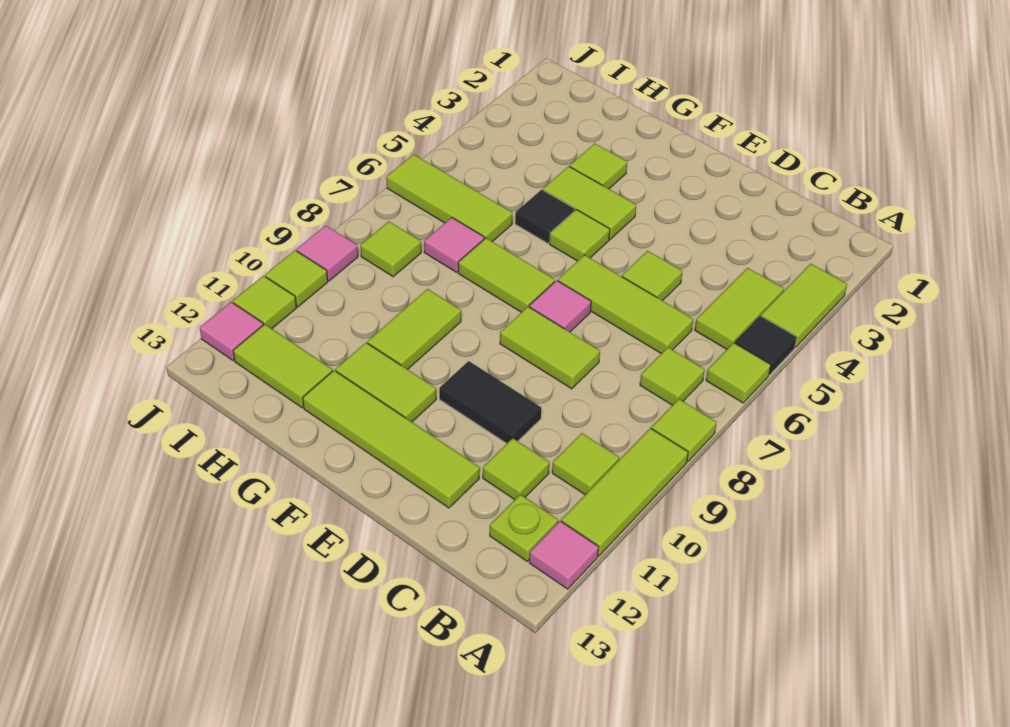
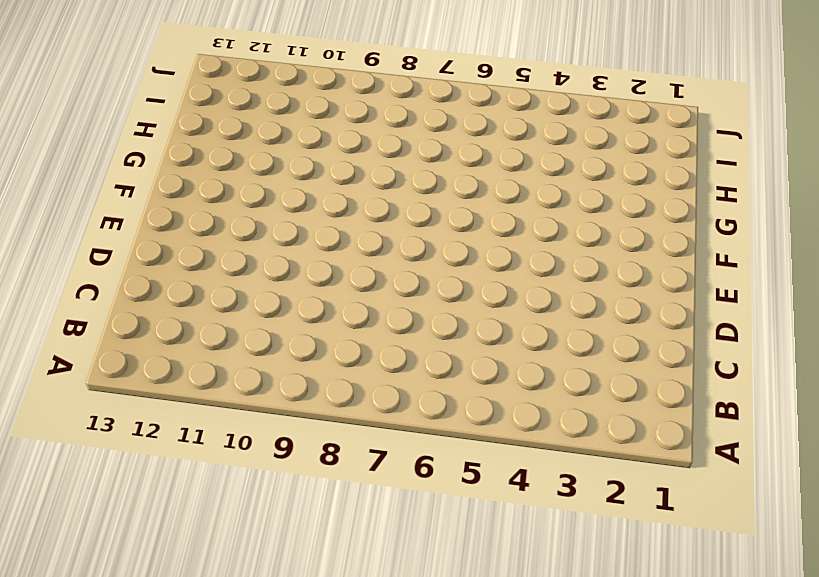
none -> lime 1x2 tile [761,264,847,347]
none -> black 1x1 tile [735,316,797,375]
none -> lime 1x1 tile [706,343,771,403]
none -> lime 1x1 tile [651,399,716,462]

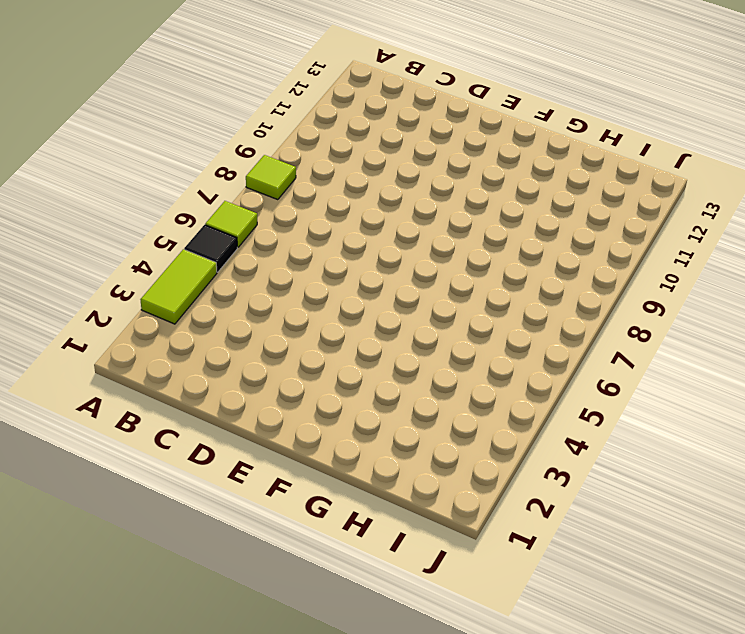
none -> lime 1x3 tile [561,428,688,556]
none -> pink 1x1 tile [529,521,599,589]
none -> lime 1x2 tile [695,268,784,349]
none -> lime 1x1 tile [640,347,705,405]

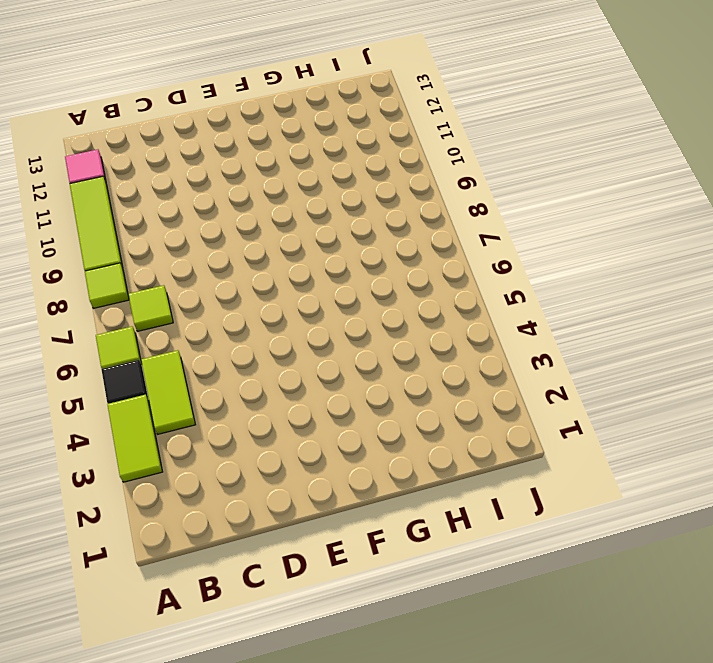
none -> lime 1x1 tile [552,433,619,495]
none -> lime 1x1 plate [490,494,558,561]
none -> lime 1x3 tile [558,255,693,354]
none -> lime 1x1 tile [483,438,550,500]

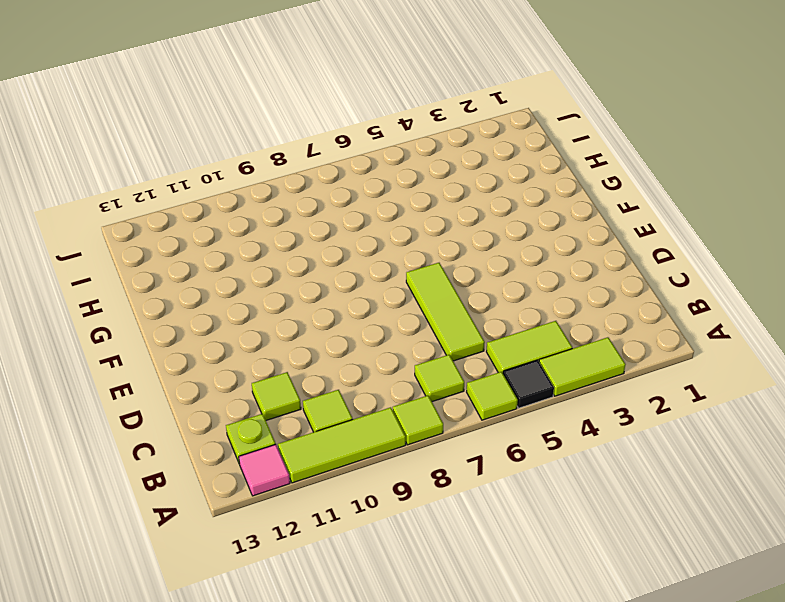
none -> lime 1x1 tile [622,251,682,301]
none -> lime 1x2 tile [500,307,600,389]
none -> black 1x2 tile [439,361,541,443]
none -> lime 1x4 tile [303,371,480,508]

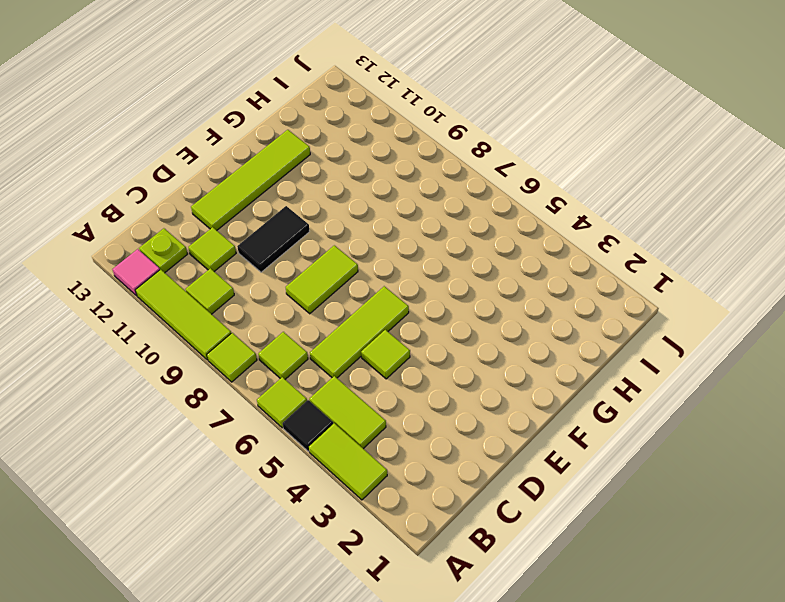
none -> pink 1x1 tile [529,280,591,332]
none -> lime 1x2 tile [543,166,636,239]
none -> lime 1x1 tile [550,210,610,261]
none -> lime 1x2 tile [458,238,555,312]

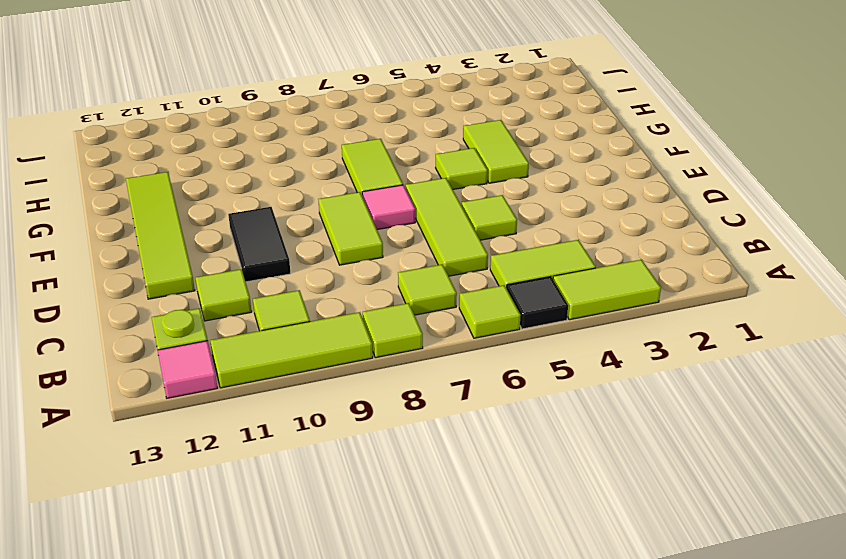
none -> lime 1x2 tile [335,343,436,422]
none -> lime 1x1 tile [570,143,627,189]
none -> black 1x1 tile [515,190,575,243]
none -> lime 1x2 tile [367,289,461,369]

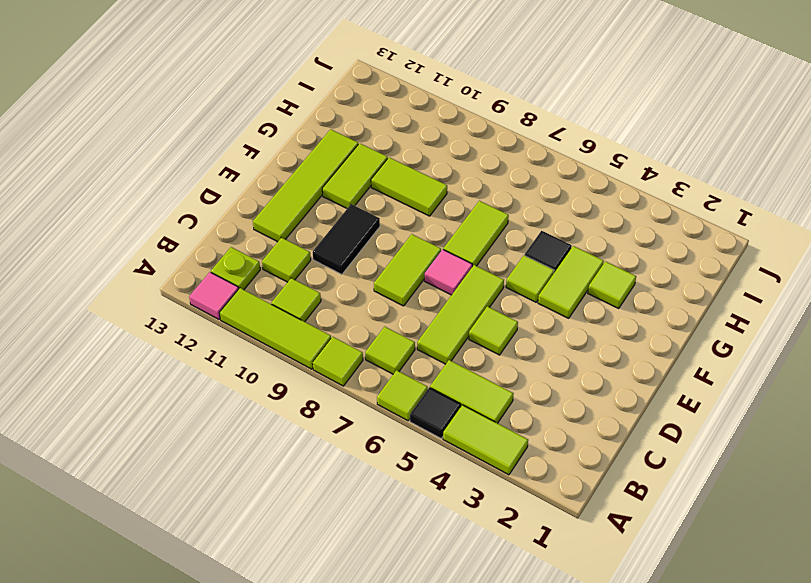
none -> lime 1x3 tile [386,154,512,242]
none -> pink 1x1 tile [424,217,484,273]
none -> lime 1x2 tile [233,324,332,408]
none -> lime 1x1 tile [360,222,421,277]

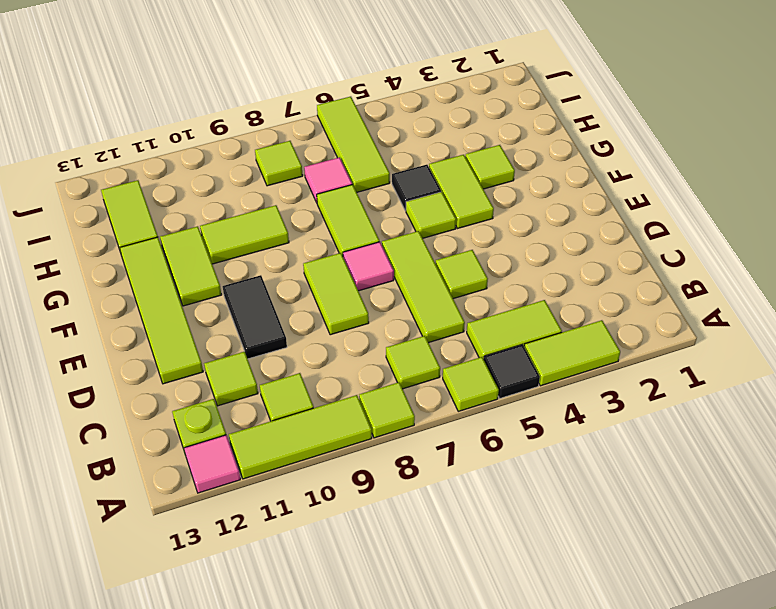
none -> pink 1x1 tile [296,225,358,281]
none -> lime 1x1 tile [265,250,328,307]
none -> lime 1x1 tile [233,276,296,329]
none -> pink 1x1 tile [200,302,263,360]

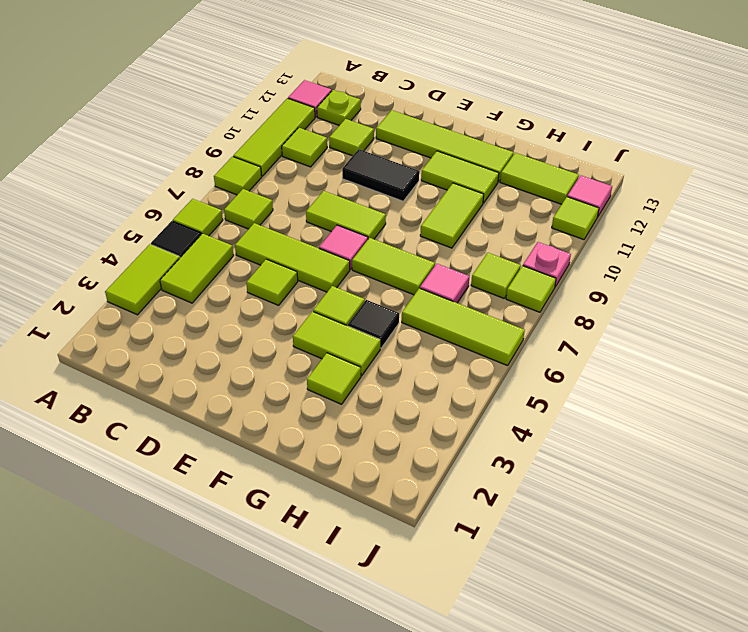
lime 1x1 tile [506,266,556,312] -> lime 1x1 tile moved to [265,250,328,307]
pink 1x1 plate [523,242,571,287] -> pink 1x1 tile [296,225,358,281]

